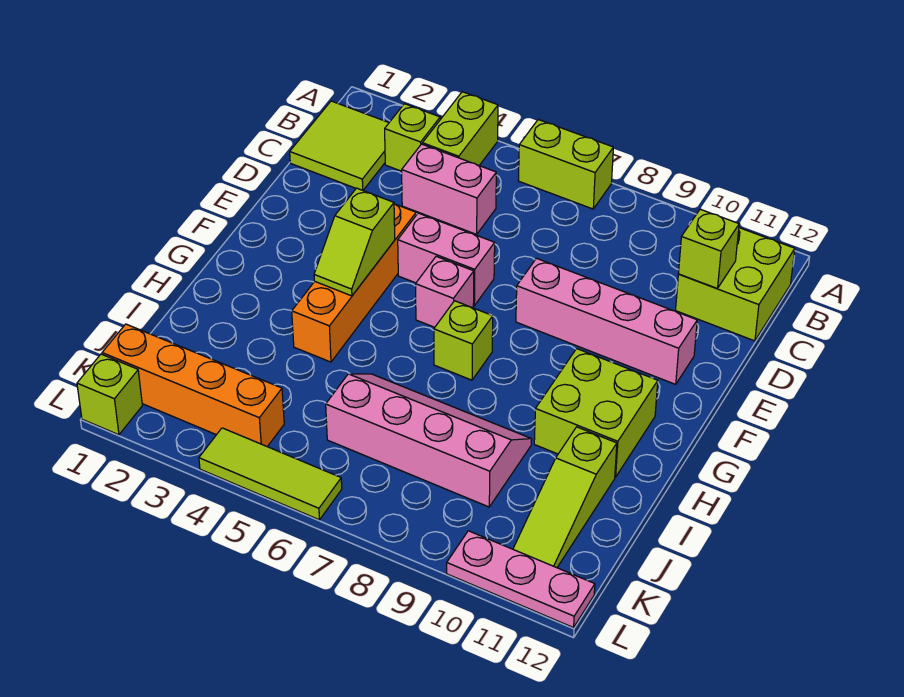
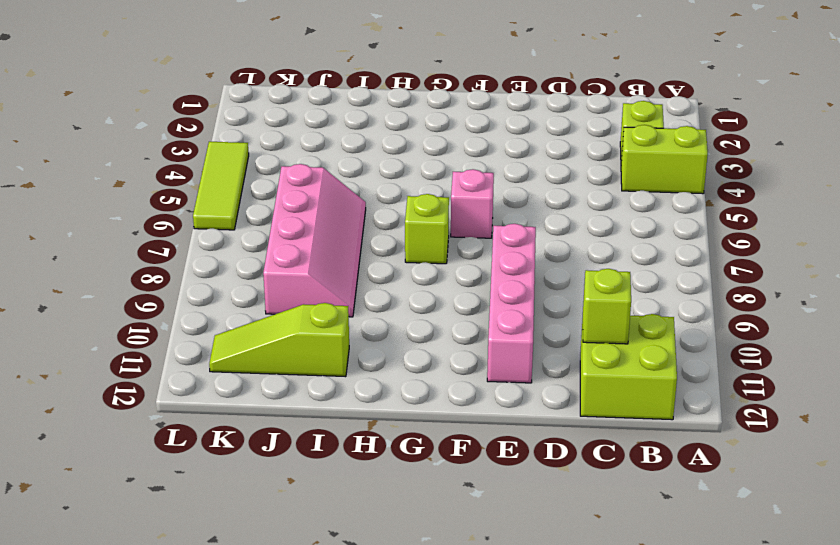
none -> lime 1x2 brick [518,120,613,209]
none -> lime 2x2 tile [290,101,389,190]
none -> pink 1x2 brick [402,144,496,234]

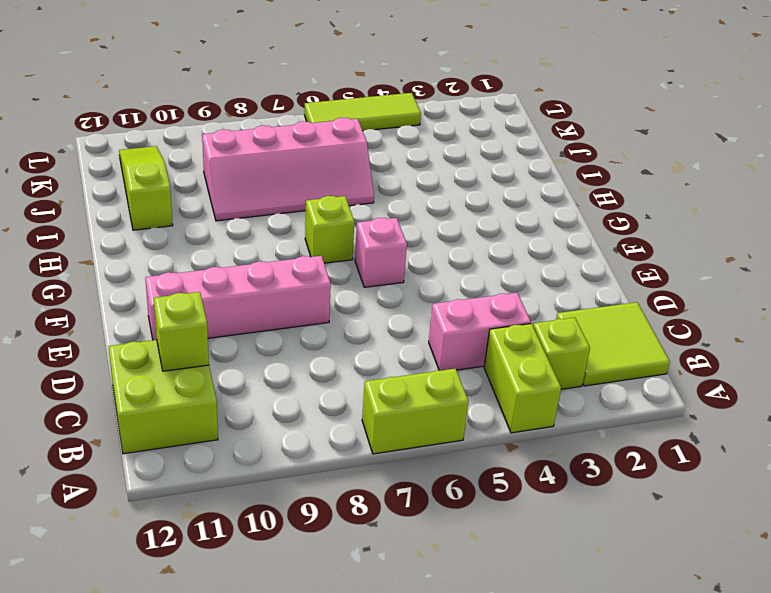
none -> orange 1x4 brick [292,204,416,362]
none -> pink 1x2 brick [398,213,495,306]
none -> lime 2x2 brick [534,349,658,477]

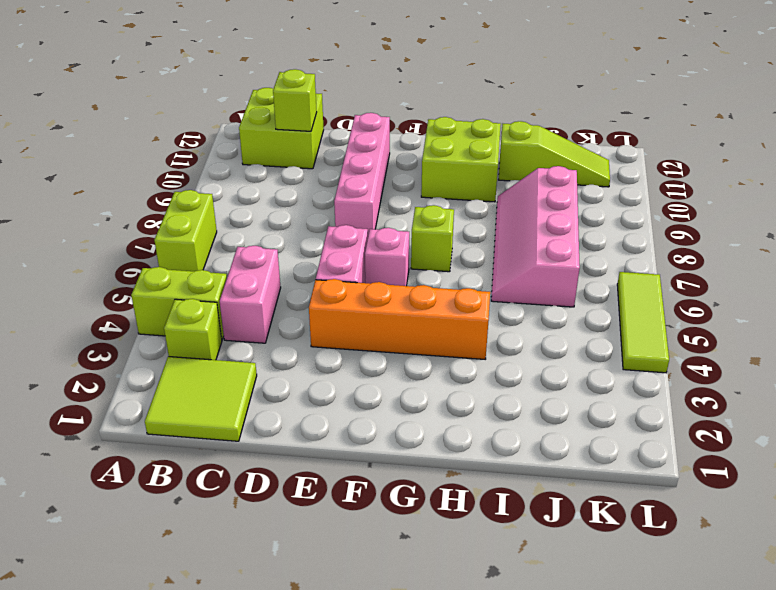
none -> orange 1x4 brick [102,324,284,447]
none -> lime 1x1 brick [77,354,142,435]
none -> pink 1x3 plate [447,531,595,628]

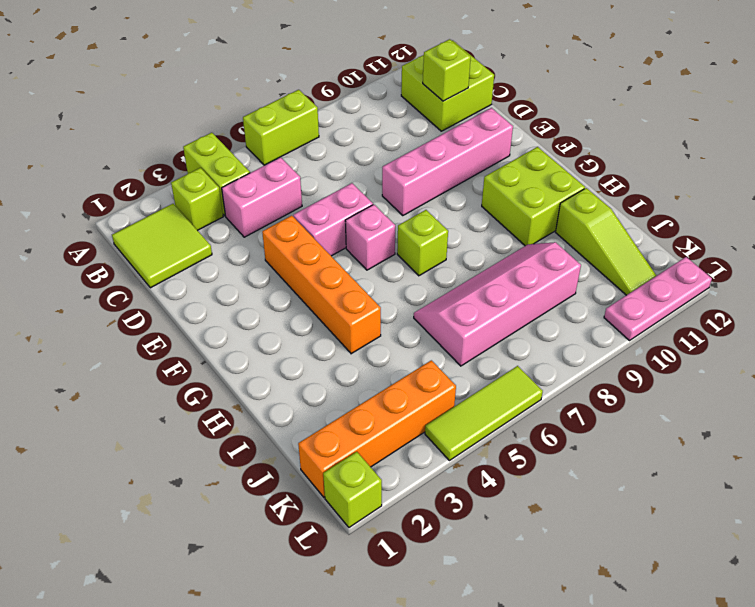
none -> lime 1x2 slope [314,188,395,296]

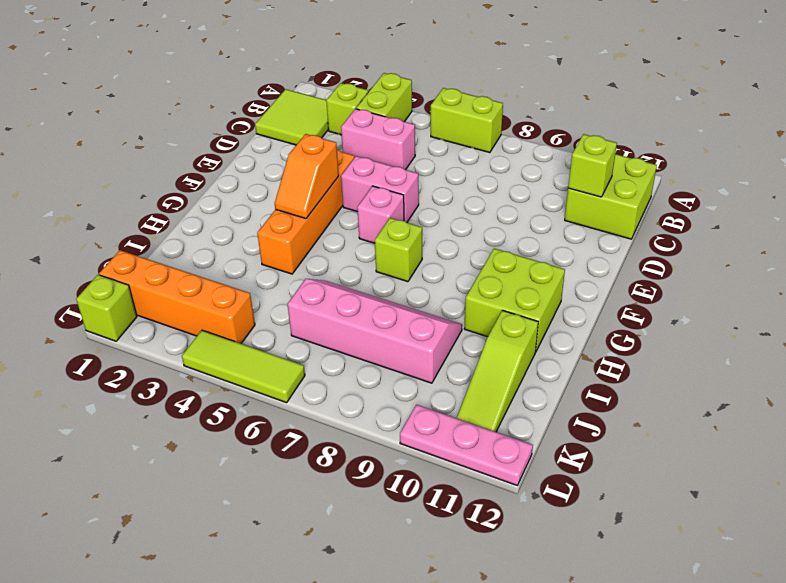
orange 1x2 slope [275,134,339,219] -> lime 1x2 slope [314,188,395,296]
none -> pink 1x4 brick [516,258,697,384]

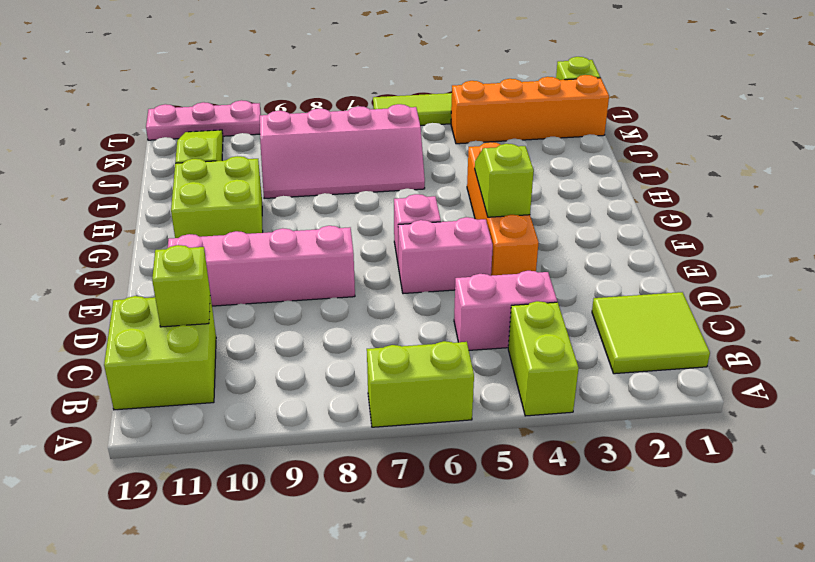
none -> lime 1x1 brick [385,104,440,171]
none -> lime 1x1 brick [434,301,493,380]

